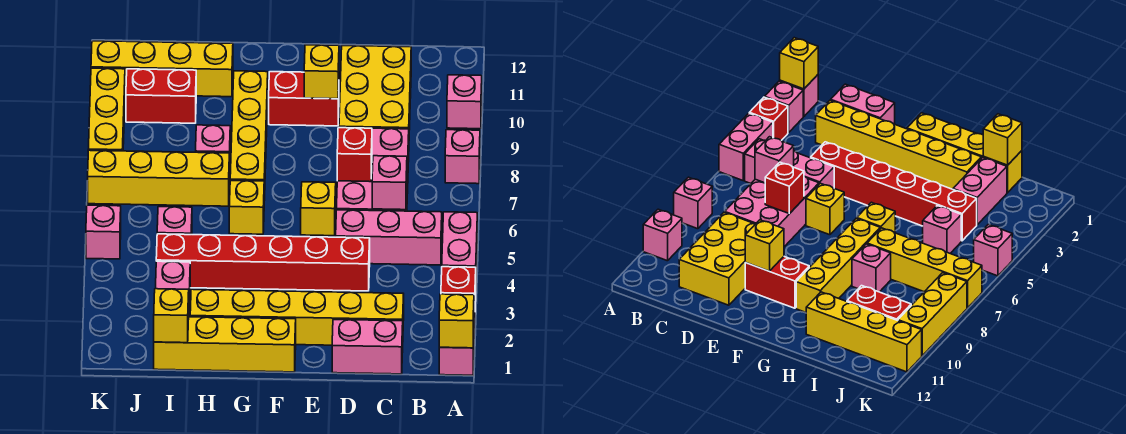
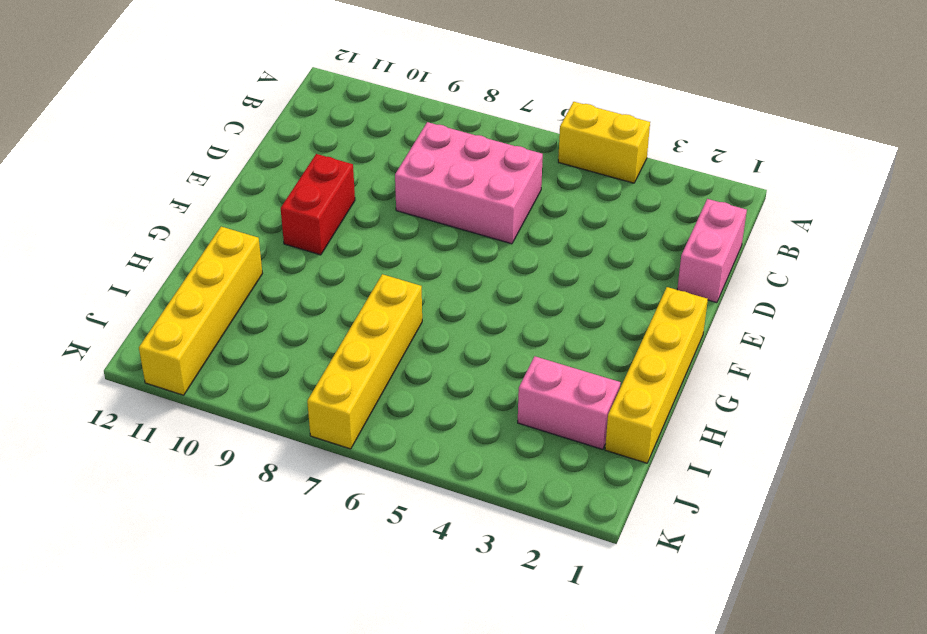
yellow 1x2 brick [558,102,650,183] -> pink 1x2 brick [442,212,477,270]
none -> pink 1x1 brick [439,337,474,375]
none -> pink 1x1 brick [765,81,803,133]
none -> red 1x1 brick [441,267,476,301]
none -> pink 1x1 brick [445,130,480,184]

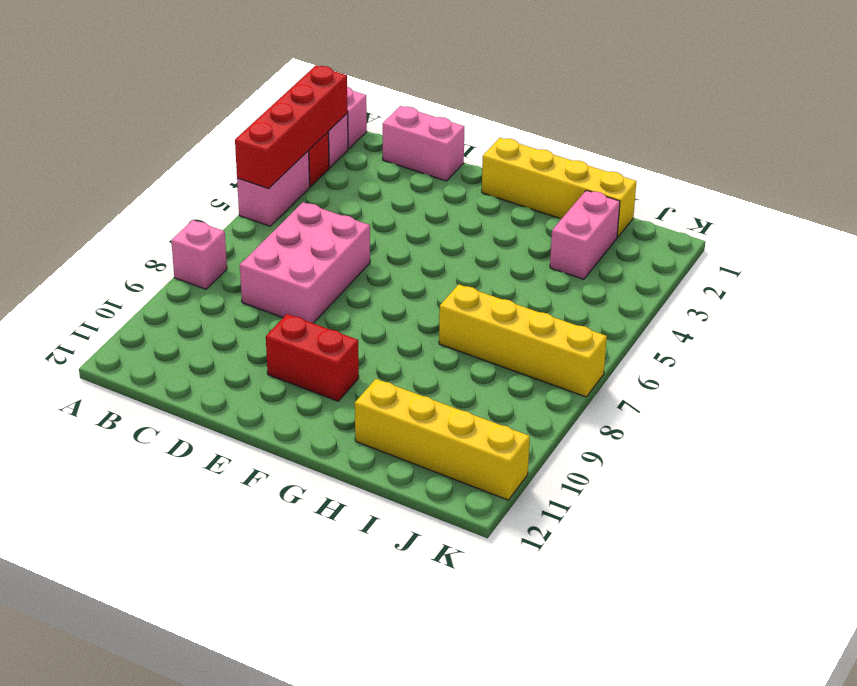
red 1x4 brick [235,66,348,189] -> none
none -> pink 1x1 brick [447,75,482,129]
none -> pink 1x3 brick [336,210,442,265]
none -> yellow 1x6 brick [190,289,404,345]
none -> yellow 2x3 brick [339,46,411,130]

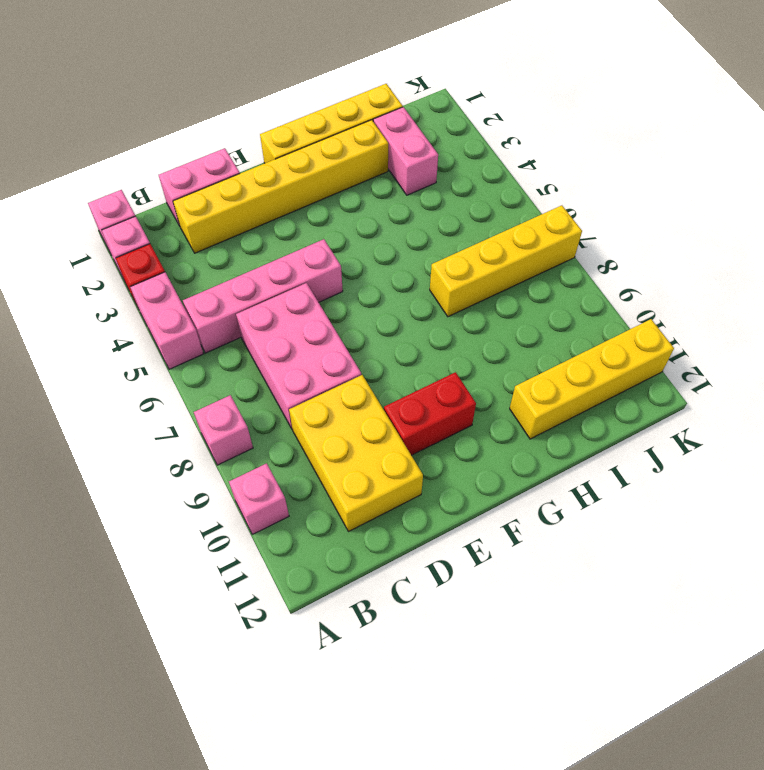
pink 1x4 brick [183,239,343,353] -> pink 1x3 brick [336,210,442,265]
none -> red 1x6 brick [156,234,370,291]
none -> yellow 1x1 brick [301,182,336,236]
none -> yellow 1x1 brick [229,181,264,234]
none -> yellow 1x4 brick [230,71,268,200]

